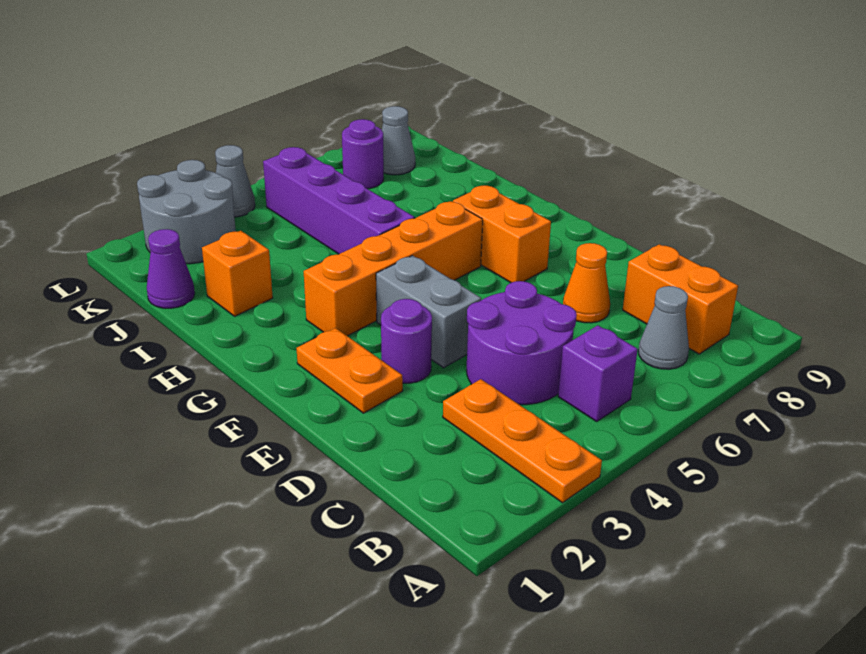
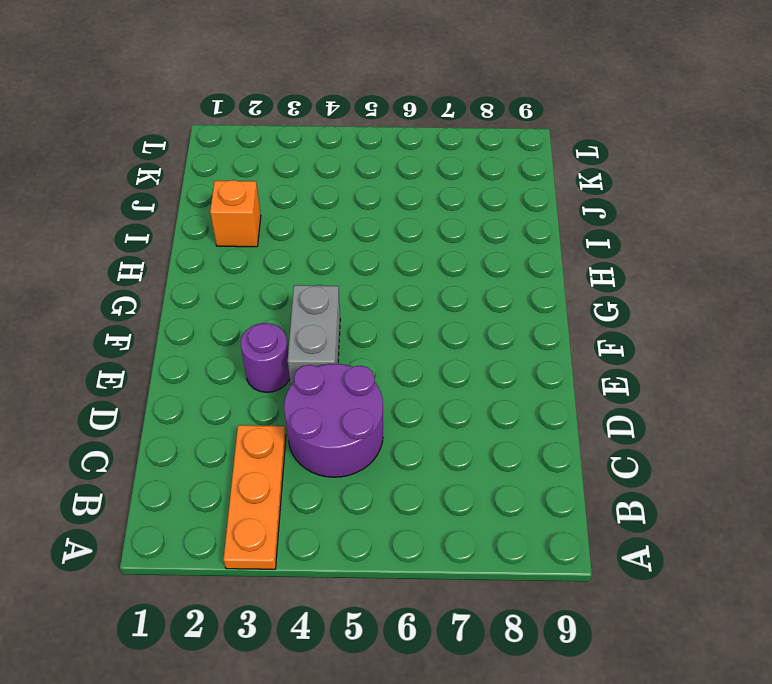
none -> purple 1x1 brick [558,325,638,422]
none -> grey 1x1 cone [638,286,689,369]
none -> orange 1x2 brick [623,244,738,354]

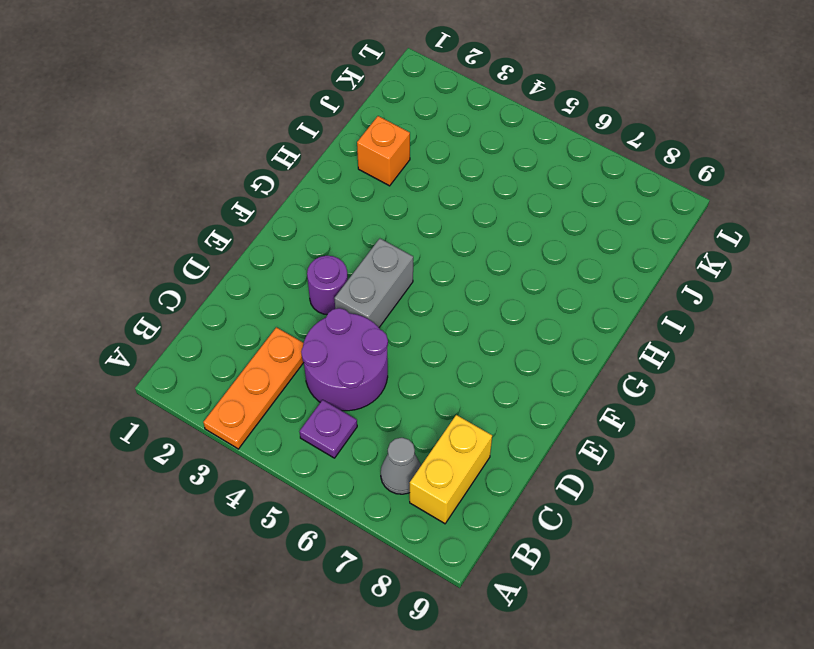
purple 1x1 plate [299,400,357,458] -> purple 1x1 brick [558,325,638,422]
yellow 1x2 brick [410,415,492,524] -> orange 1x2 brick [623,244,738,354]
none -> orange 1x1 cone [563,243,610,323]
none -> orange 1x2 plate [297,328,403,413]
none -> orange 1x2 brick [453,186,551,283]

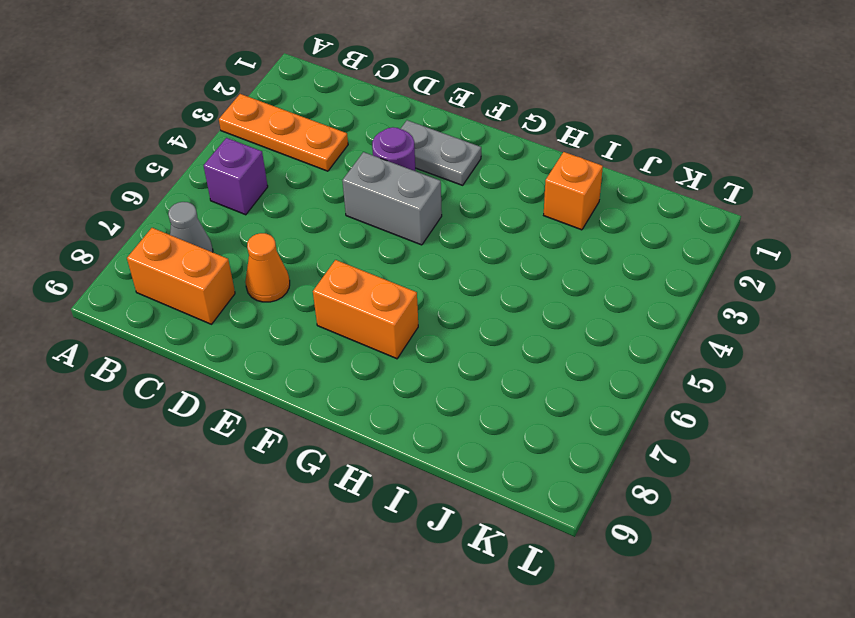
grey 1x2 plate [401,120,481,185] -> orange 1x2 plate [297,328,403,413]
none -> purple 2x2 round brick [467,281,577,405]
none -> orange 1x4 brick [304,202,483,336]
none -> purple 1x4 brick [263,147,415,254]

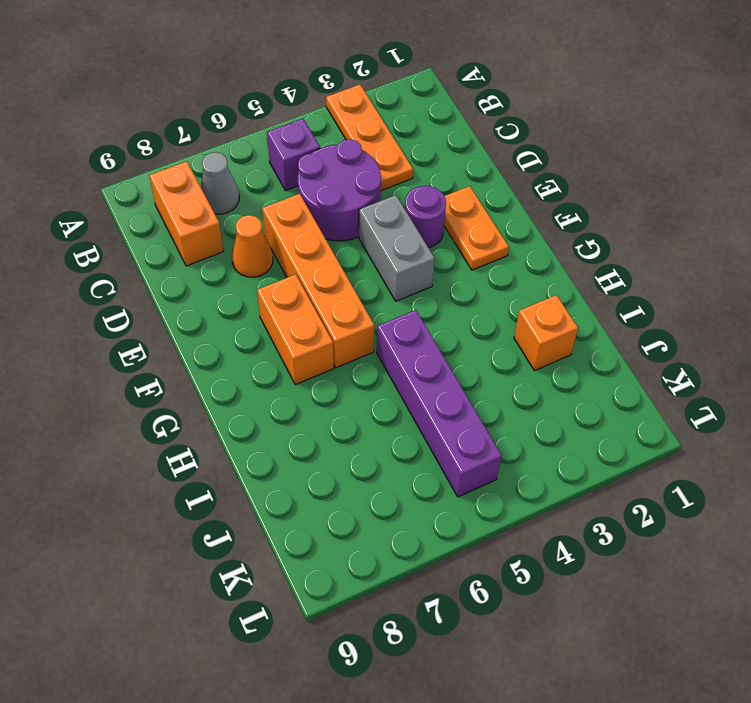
orange 1x4 brick [262,194,374,368] -> orange 1x4 brick turned to [304,202,483,336]
none -> purple 1x1 cone [147,229,195,308]
none -> grey 2x2 round brick [137,160,236,264]
none -> purple 1x1 round brick [342,119,384,189]

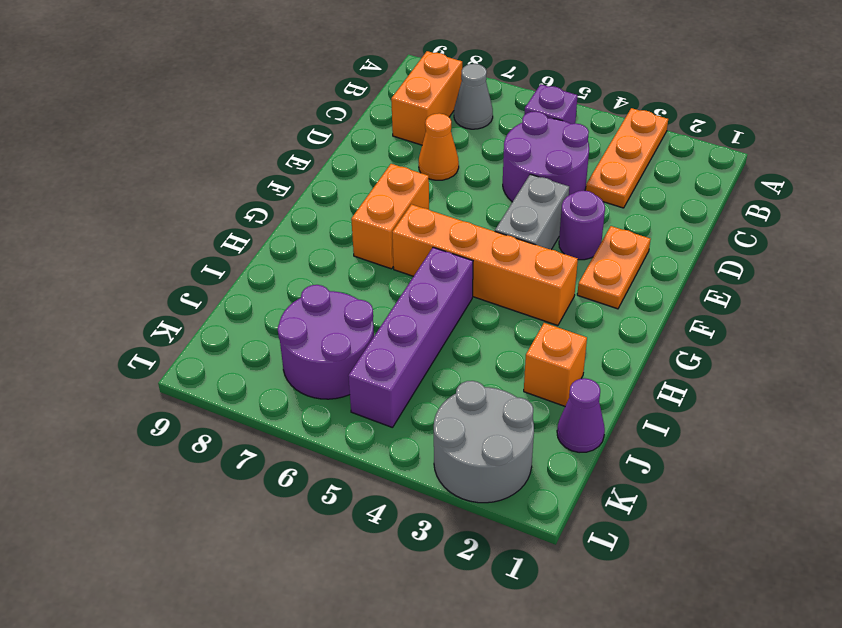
purple 2x2 round brick [278,285,374,399] -> purple 1x1 round brick [342,119,384,189]
none -> grey 1x1 cone [382,106,415,175]
none -> grey 1x1 cone [215,145,255,217]

